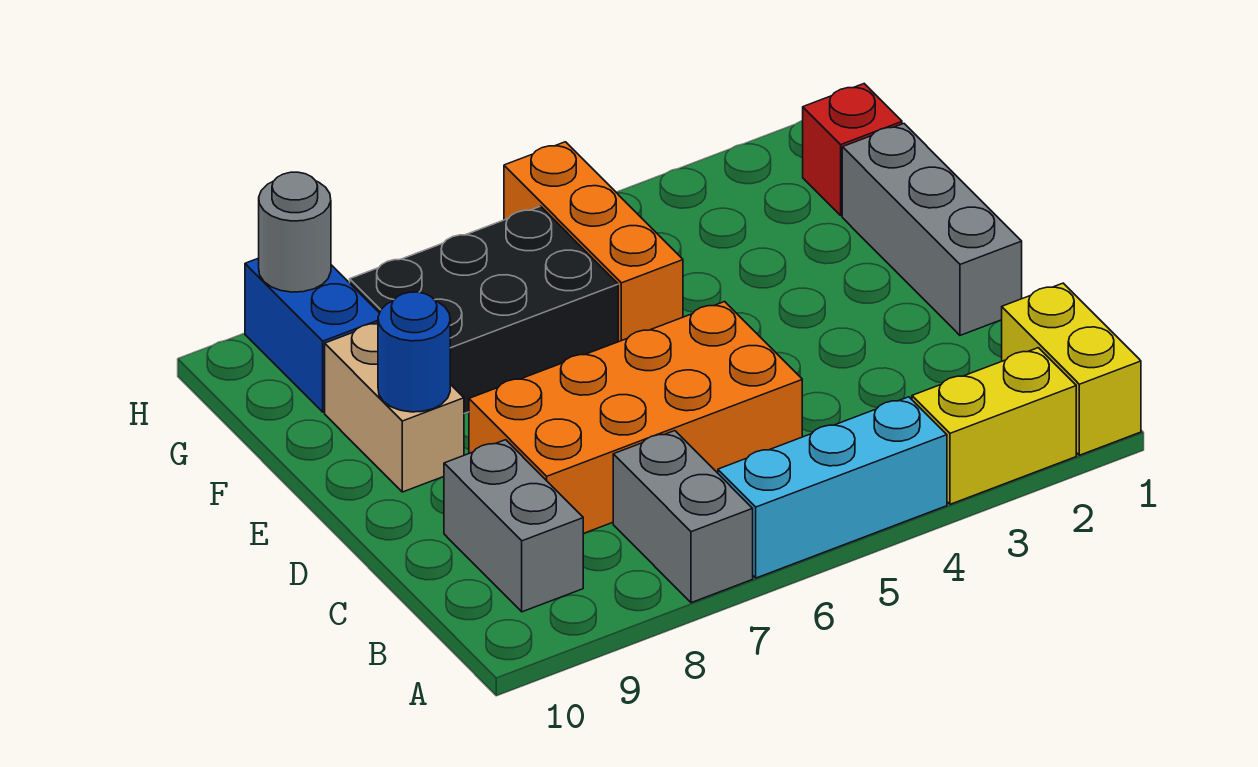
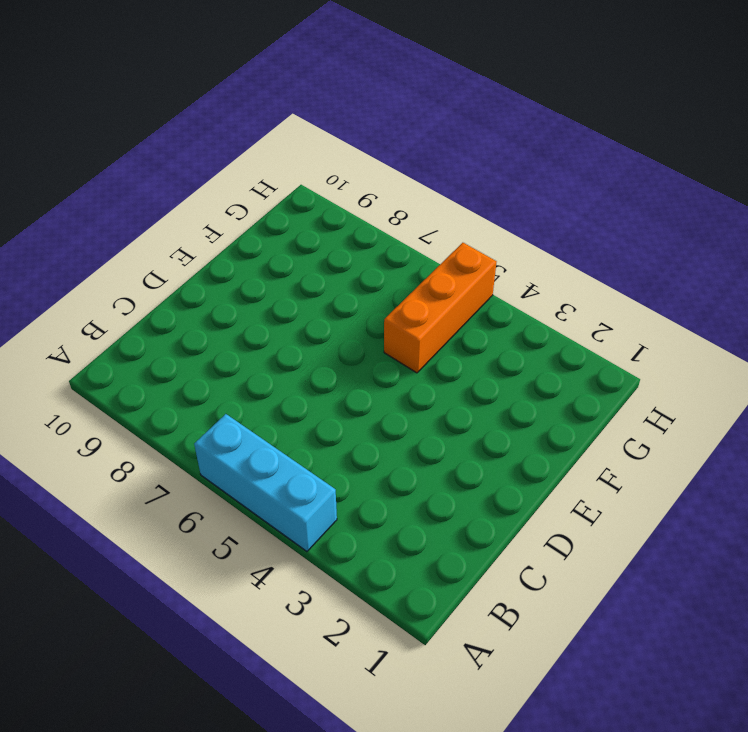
none -> yellow 1x2 brick [1002,283,1141,455]
none -> yellow 1x2 brick [912,348,1076,504]
none -> grey 1x2 brick [613,431,753,603]

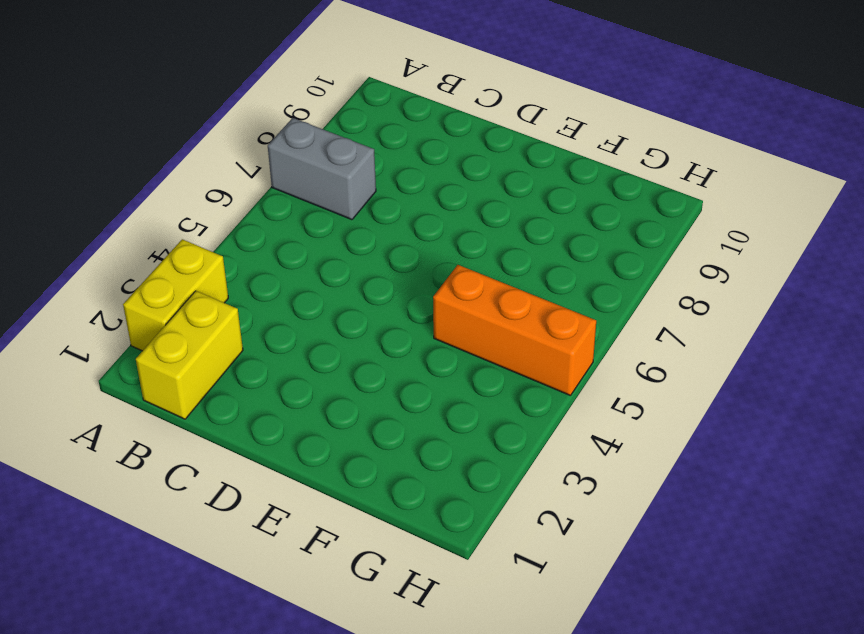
yellow 1x2 brick [136,291,243,419] -> yellow 1x2 brick turned to [1002,283,1141,455]
none -> cyan 1x3 brick [718,397,947,578]
none -> grey 1x2 brick [444,440,583,612]
none -> orange 2x4 brick [469,302,802,534]

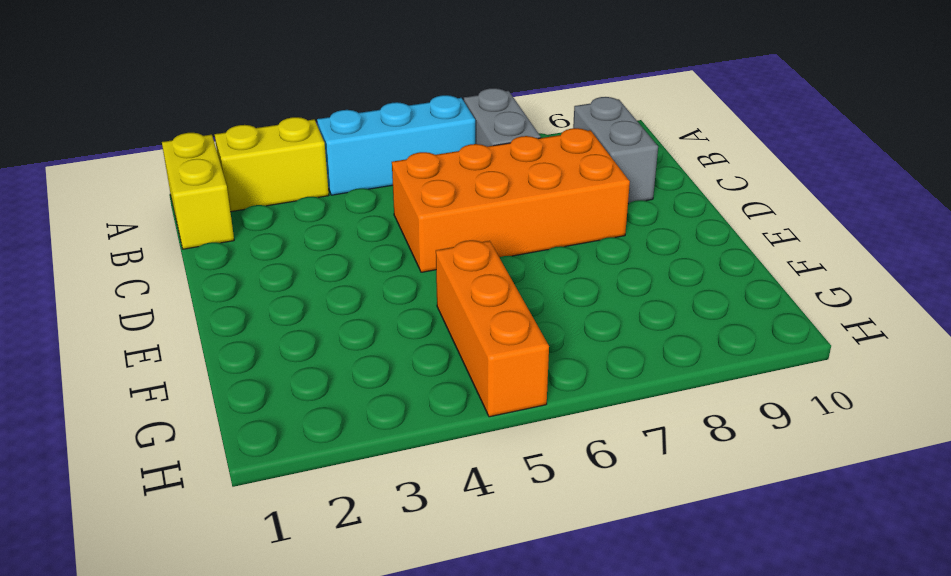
none -> grey 1x3 brick [842,124,1022,335]
none -> tan 1x2 brick [325,323,464,492]
none -> black 2x3 brick [350,206,618,414]

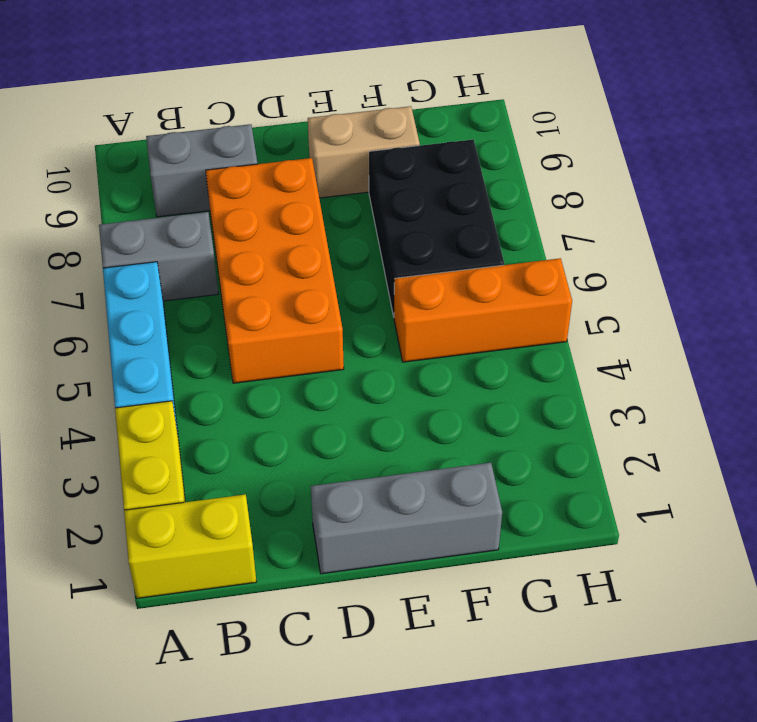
none -> red 1x1 brick [803,84,902,215]
none -> blue 1x2 brick [245,258,380,412]
none -> blue 1x1 round brick [378,292,450,412]

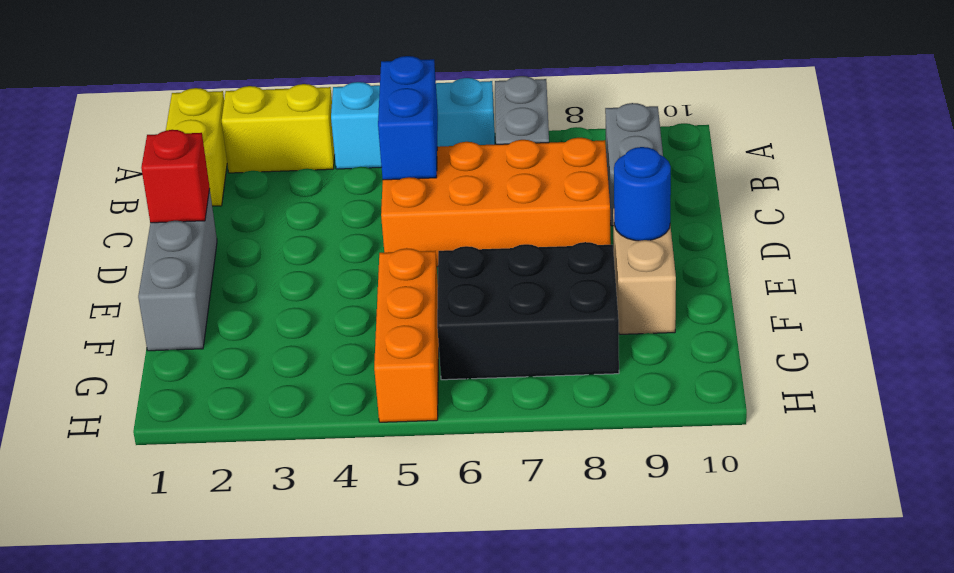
blue 1x2 brick [378,56,438,180] -> blue 1x2 brick moved to [245,258,380,412]
red 1x1 brick [141,130,210,223] -> red 1x1 brick moved to [803,84,902,215]
none -> grey 1x1 round brick [259,172,331,292]

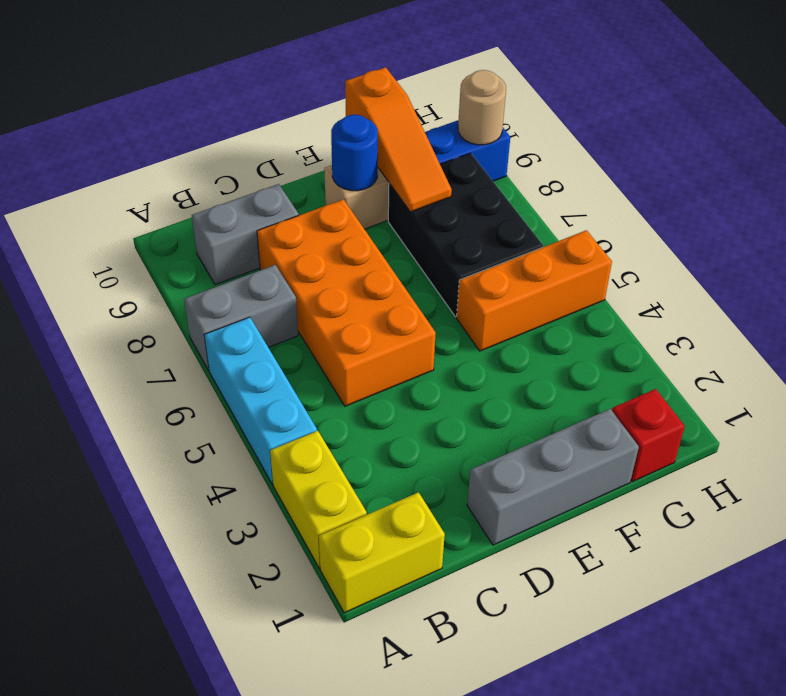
orange 1x3 slope [345,67,452,212] -> none
tan 1x1 round brick [458,70,506,145] -> grey 1x1 round brick [259,172,331,292]

